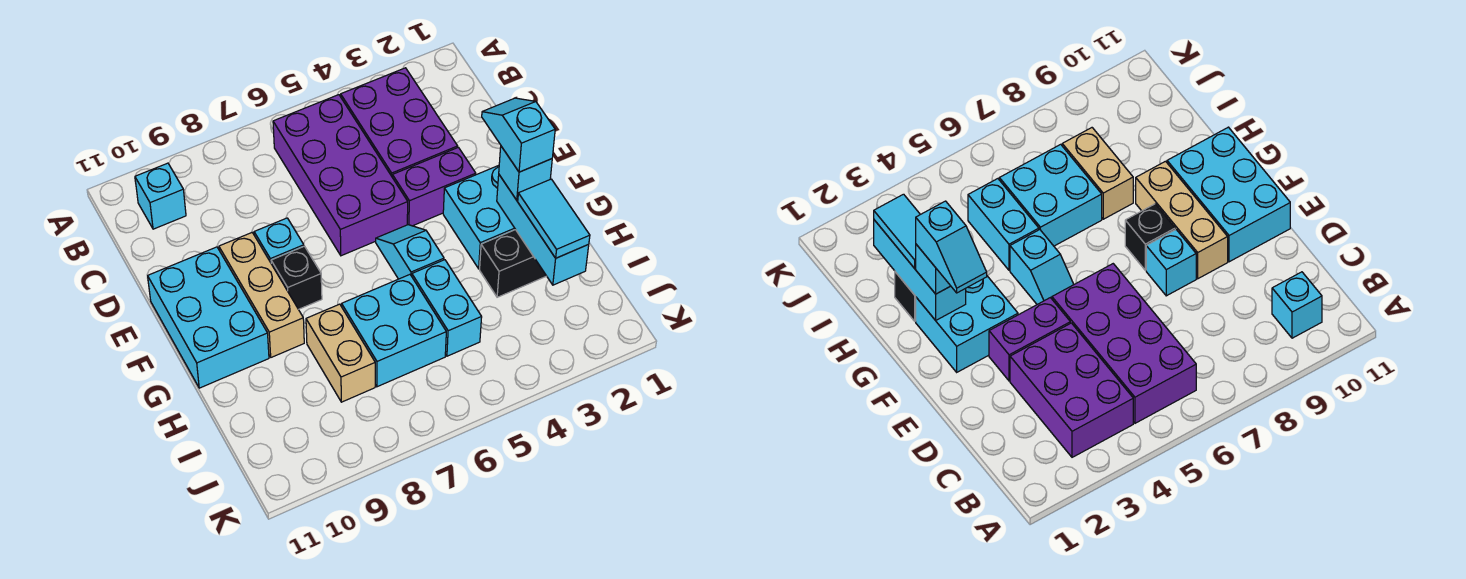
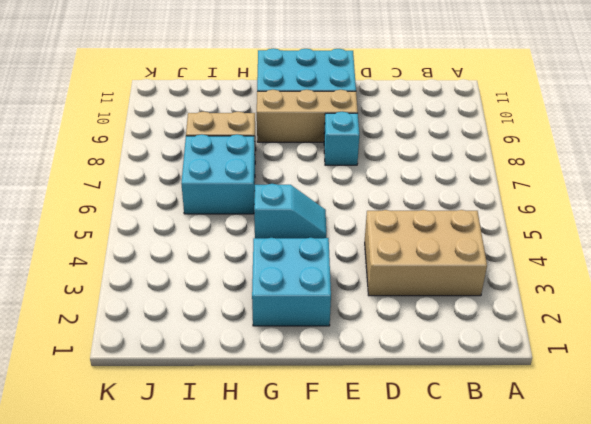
tan 2x3 brick [365,210,487,296] -> purple 2x3 brick [341,68,458,176]
none -> purple 2x4 brick [273,95,408,256]
none -> cyan 1x1 brick [135,163,186,229]
none -> purple 1x2 brick [392,147,476,226]

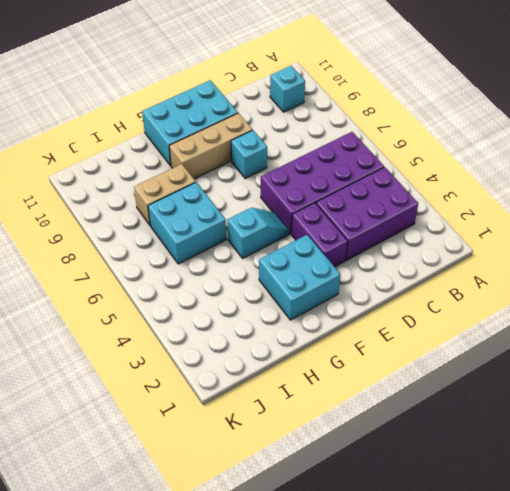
none -> black 1x1 brick [271,246,322,309]
none -> black 1x2 brick [480,230,546,297]
none -> cyan 1x2 brick [412,260,482,356]

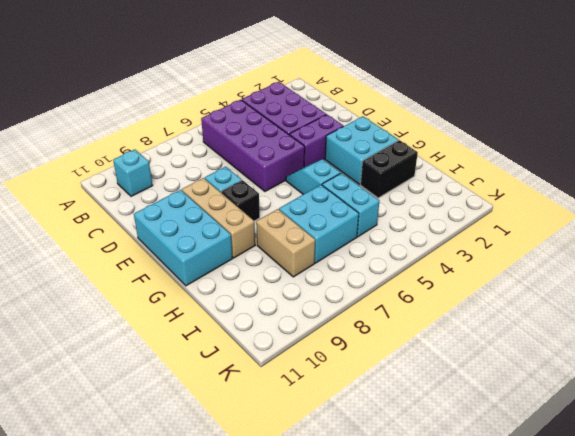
none -> cyan 1x3 brick [497,175,589,285]
none -> cyan 1x1 brick [499,146,552,200]
none -> cyan 1x2 tile [518,179,590,258]

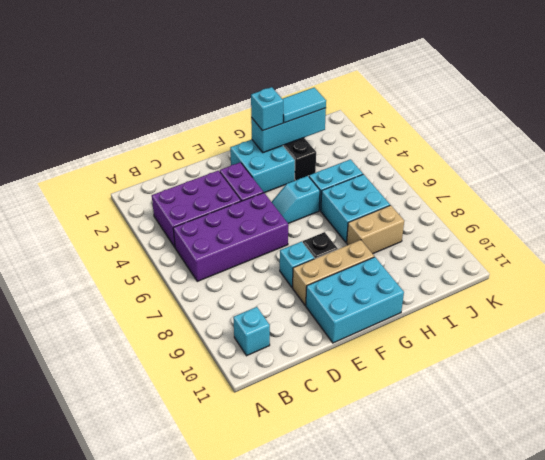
none -> cyan 1x2 slope [482,98,555,172]

